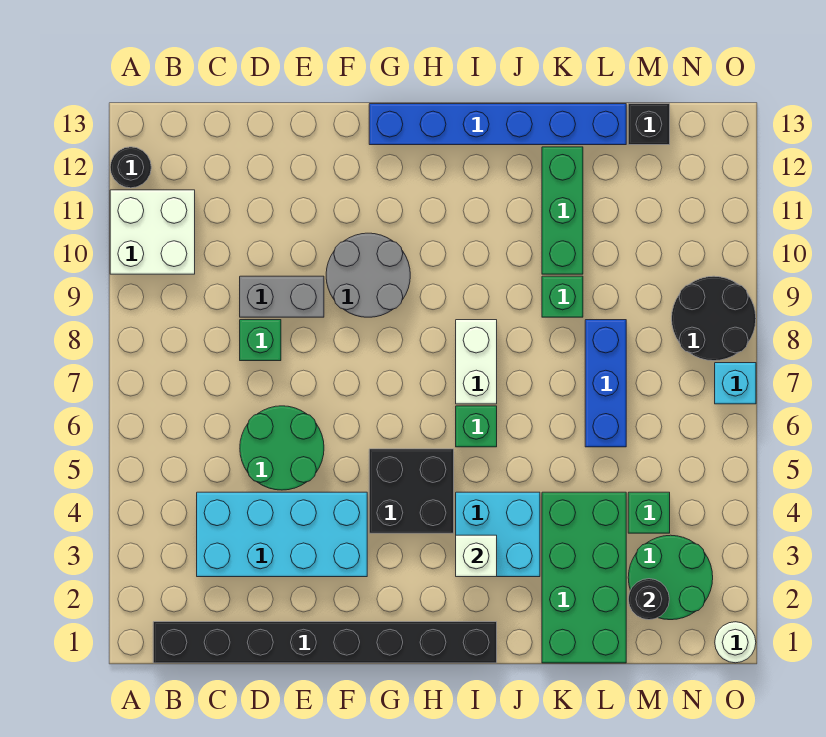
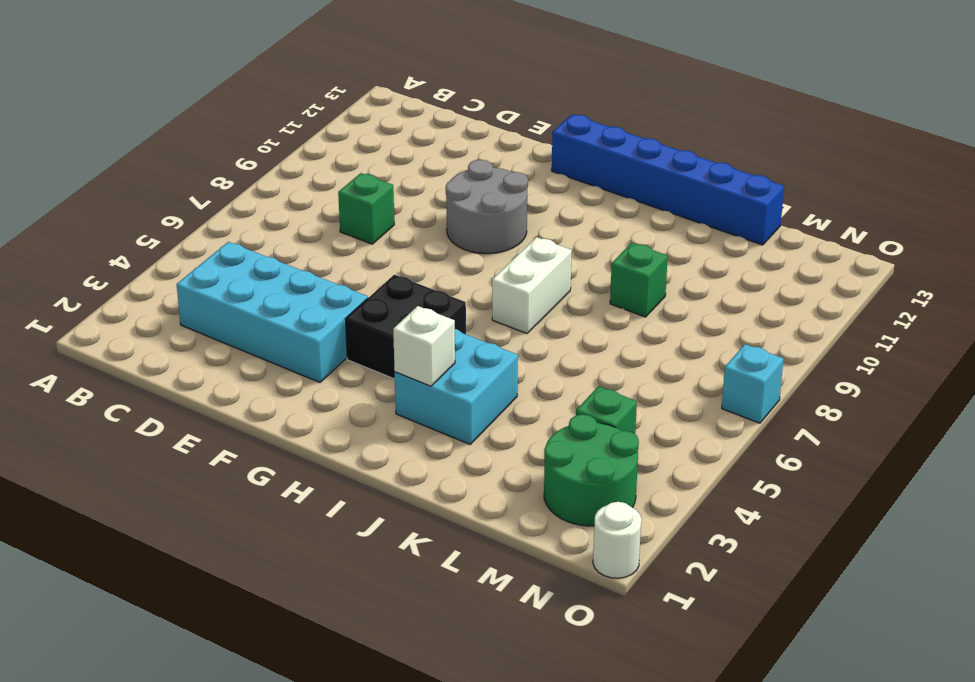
none -> white 2x2 brick [110,190,195,274]
none -> black 1x1 round brick [110,147,151,188]
none -> black 1x8 brick [153,622,497,663]

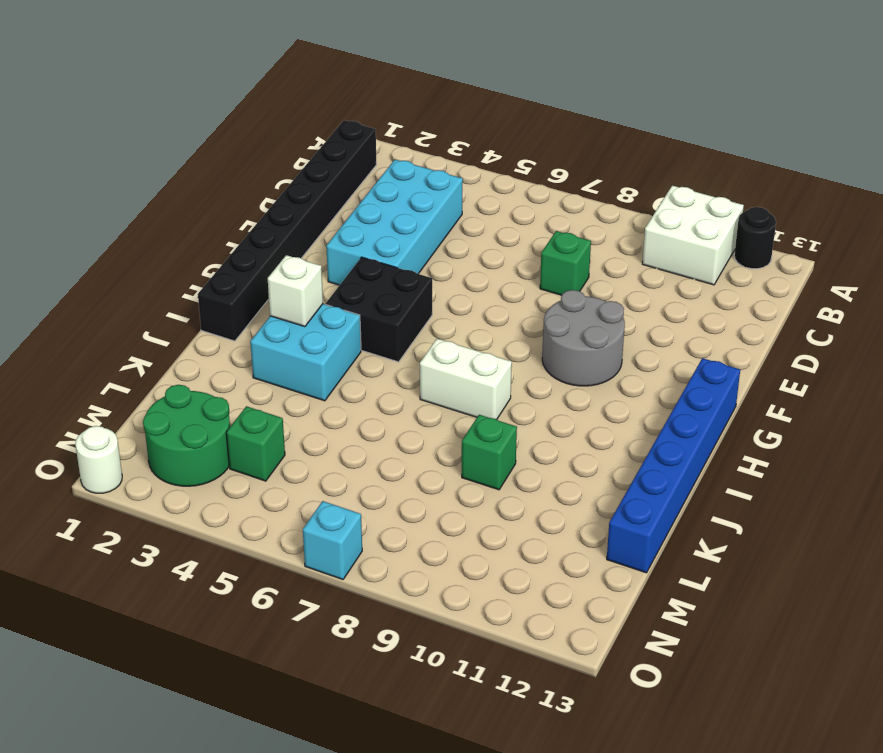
none -> green 2x2 round brick [240,406,324,490]
none -> grey 1x2 brick [240,276,324,317]
none -> green 1x1 brick [456,406,497,447]

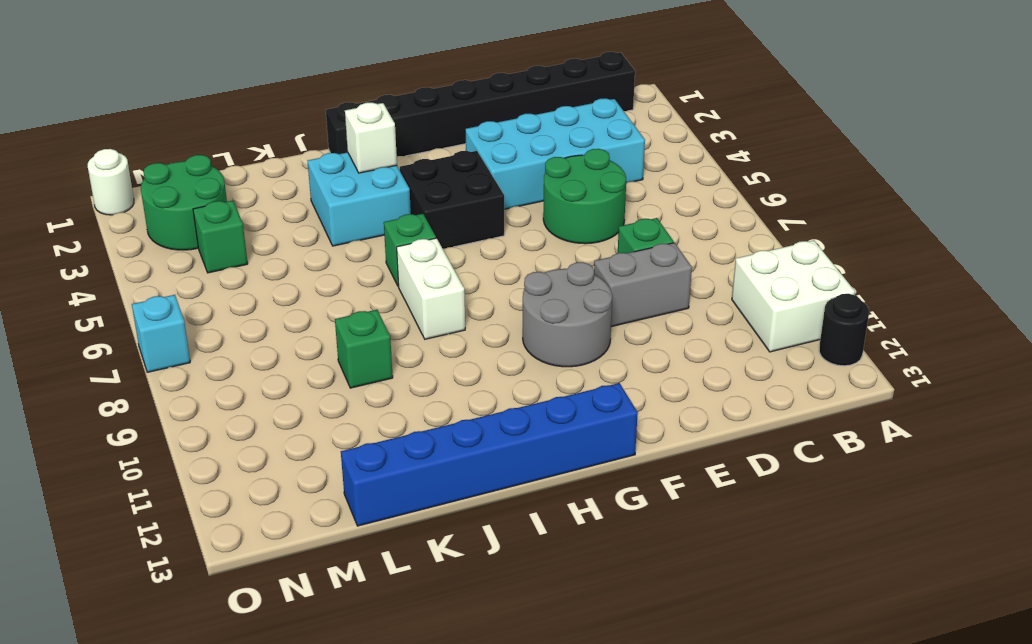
none -> green 2x4 brick [542,492,626,663]
none -> green 1x3 brick [542,147,583,274]
none -> blue 1x3 brick [585,320,626,447]

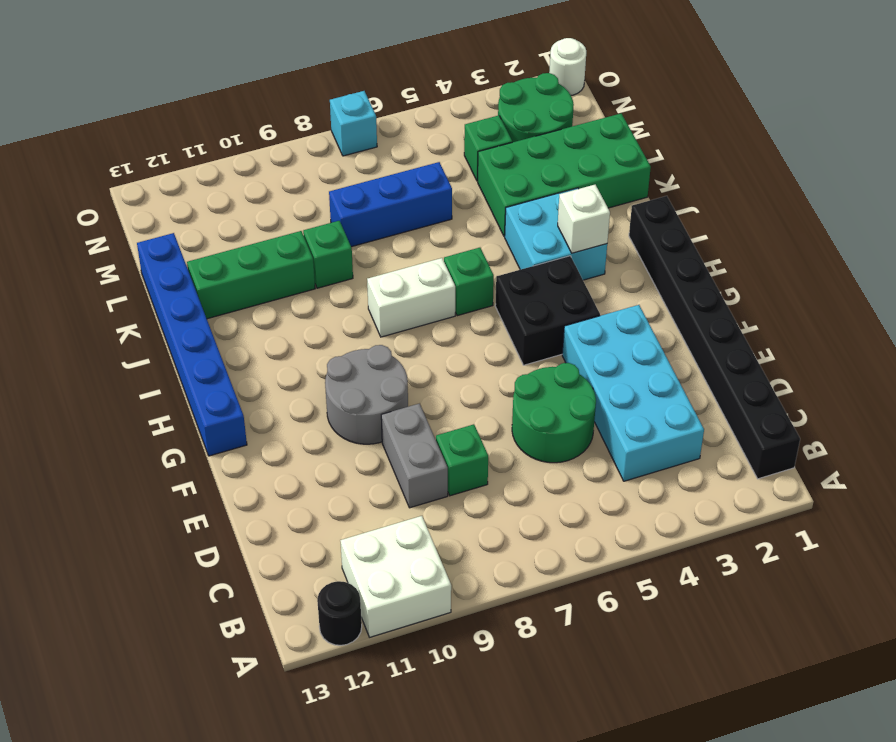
none -> black 1x1 brick [628,104,670,145]
none -> black 2x2 round brick [672,276,756,361]
none -> black 1x1 round brick [628,579,669,620]

